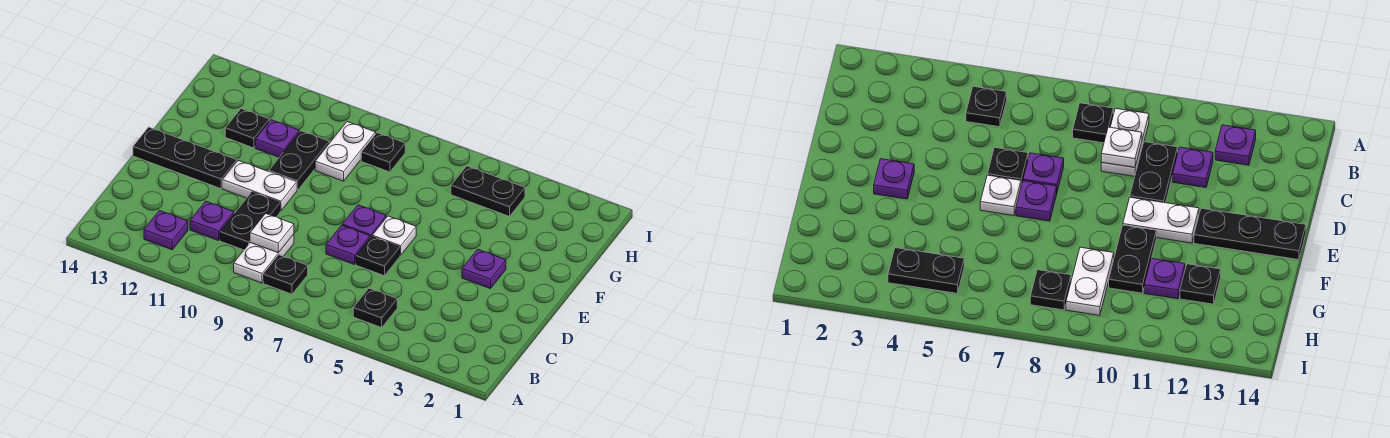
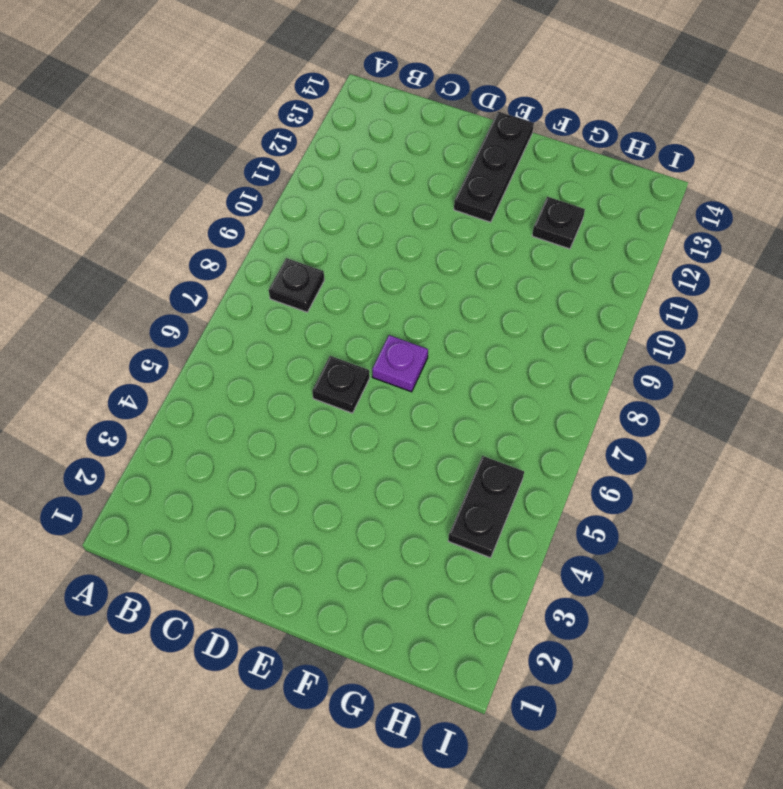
none -> black 1x1 plate [353,288,397,327]
none -> white 1x2 plate [234,234,294,283]
none -> purple 1x1 plate [144,210,188,250]

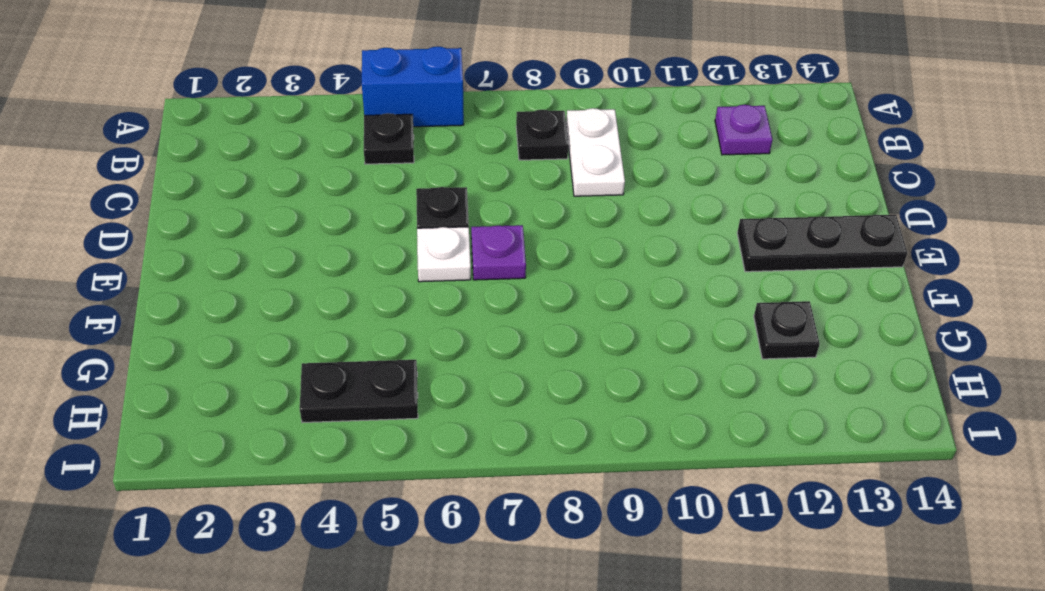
blue 1x2 brick [362,46,464,127] -> none
none -> black 1x2 plate [220,192,280,250]
none -> purple 1x1 plate [190,201,234,241]
none -> purple 1x1 plate [326,225,370,265]

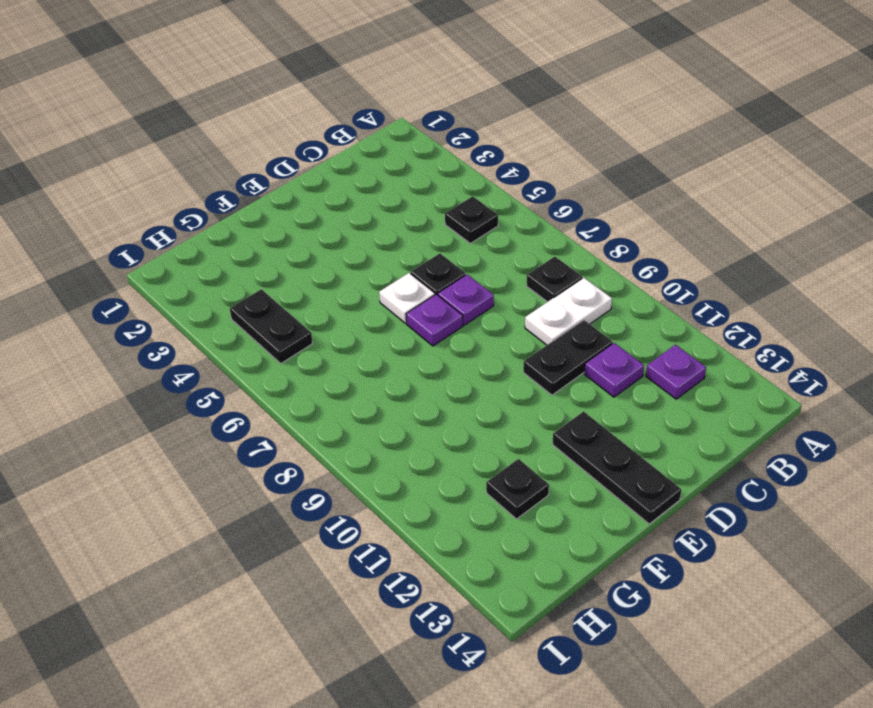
none -> purple 1x1 plate [462,249,506,289]
none -> white 1x2 plate [223,160,297,211]
none -> black 1x2 plate [269,131,329,190]

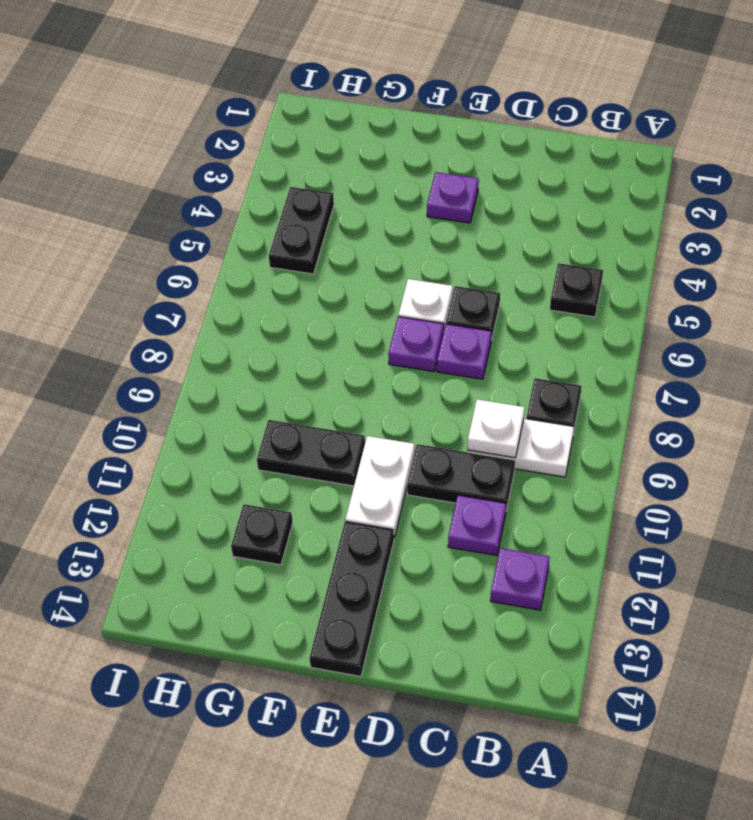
none -> white 1x2 plate [315,122,376,181]
none -> purple 1x1 plate [255,120,299,157]
none -> black 1x1 plate [361,133,405,172]

